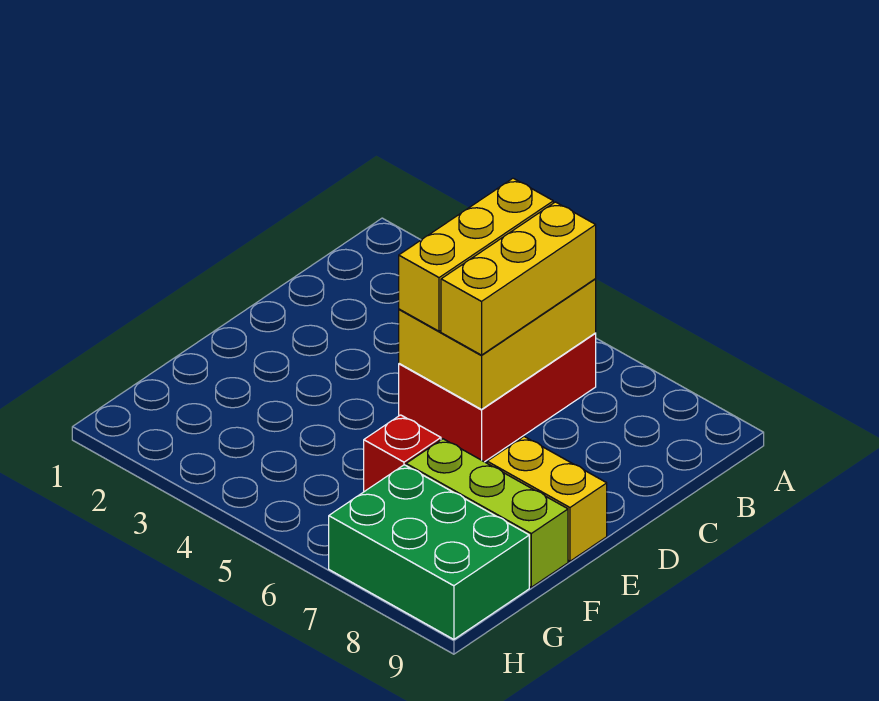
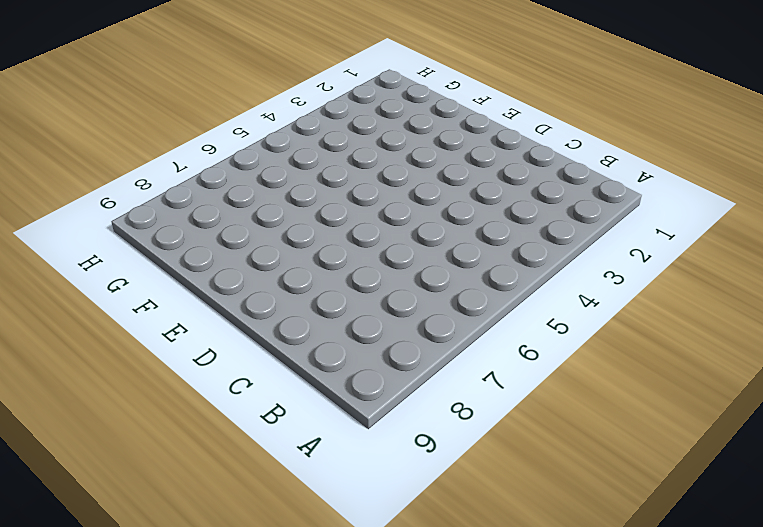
none -> red 2x3 brick [399,333,596,462]
none -> yellow 1x2 brick [487,437,607,561]

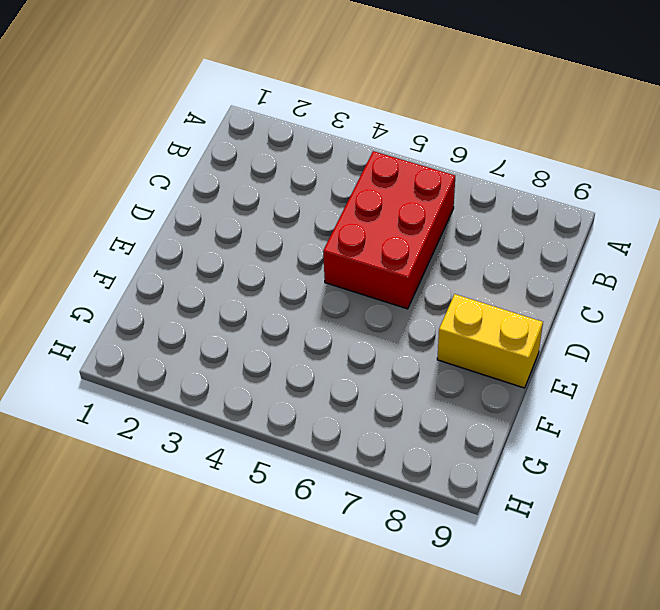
none -> red 1x1 brick [364,415,441,492]
none -> lime 1x3 brick [406,439,568,587]

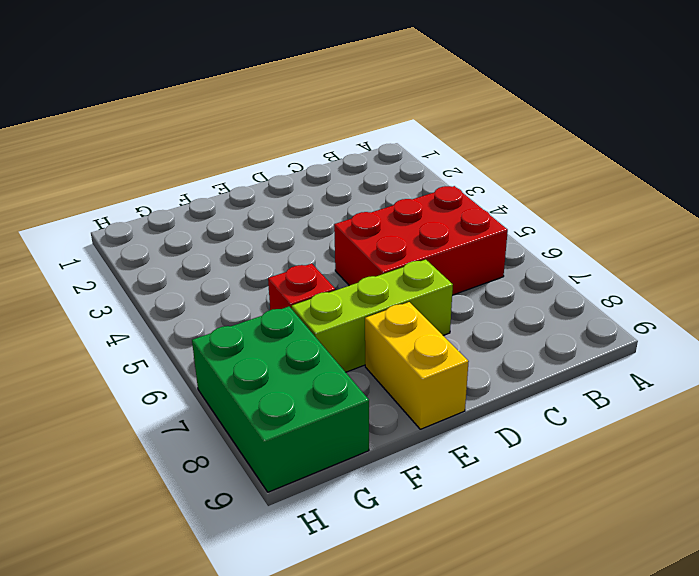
lime 1x3 brick [292,260,453,372] -> lime 1x3 brick turned to [406,439,568,587]
none -> yellow 2x3 brick [399,279,596,409]
none -> yellow 1x3 brick [399,178,553,331]

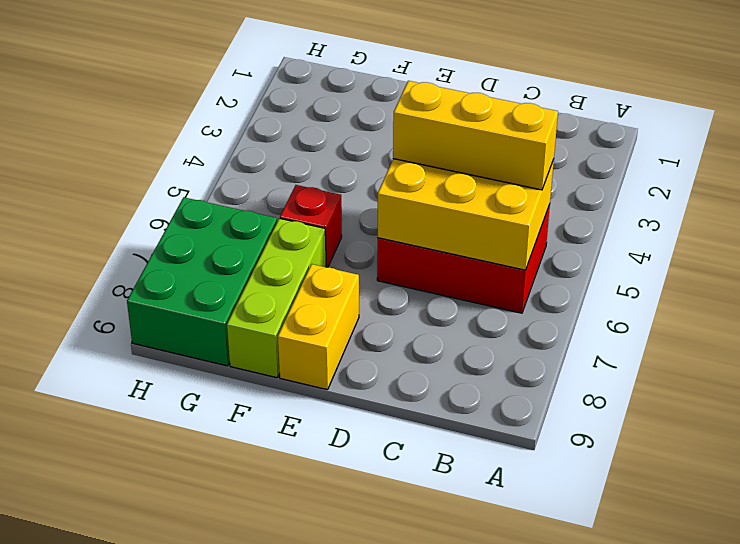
none -> yellow 1x3 brick [441,202,596,355]

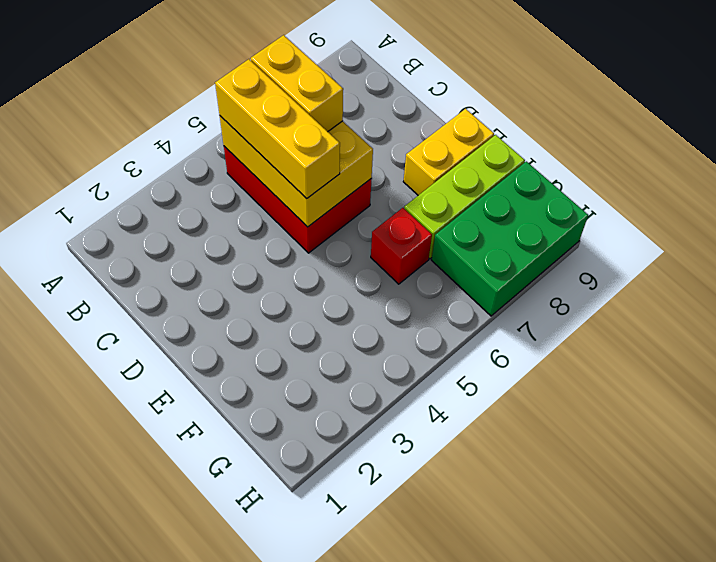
yellow 1x2 brick [251,35,343,132] -> yellow 1x3 brick [441,202,596,355]

